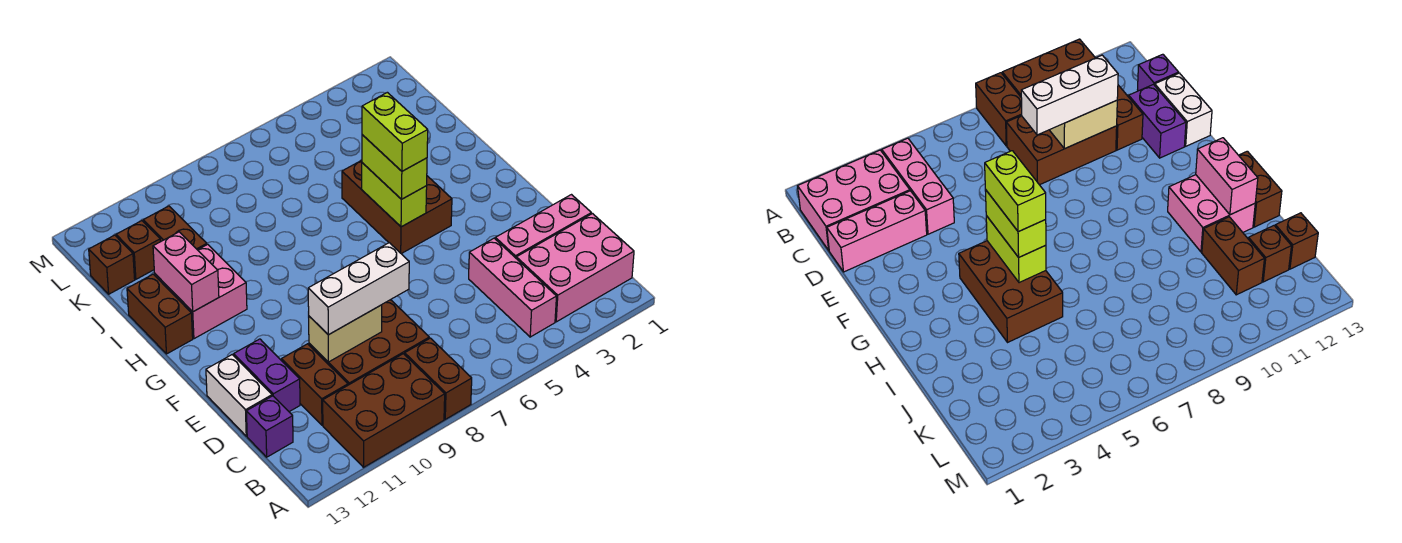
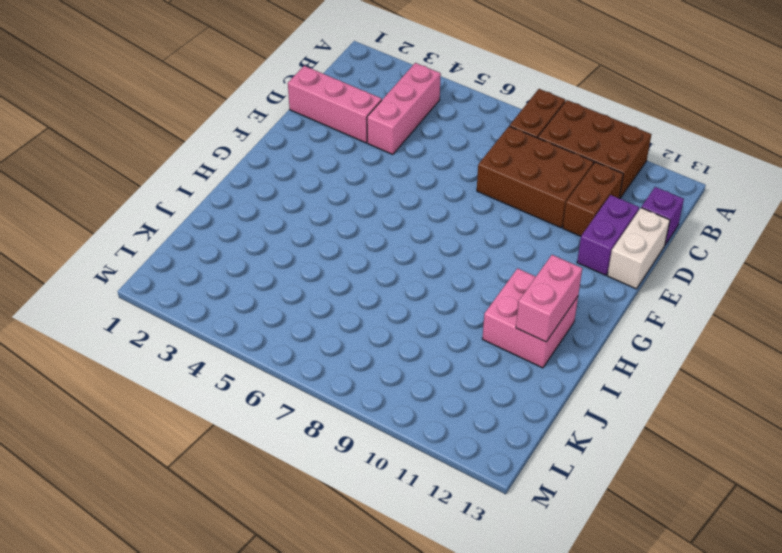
none -> pink 2x3 brick [516,214,634,322]
none -> brown 2x3 brick [342,160,452,254]
none -> brown 1x2 brick [127,274,193,354]

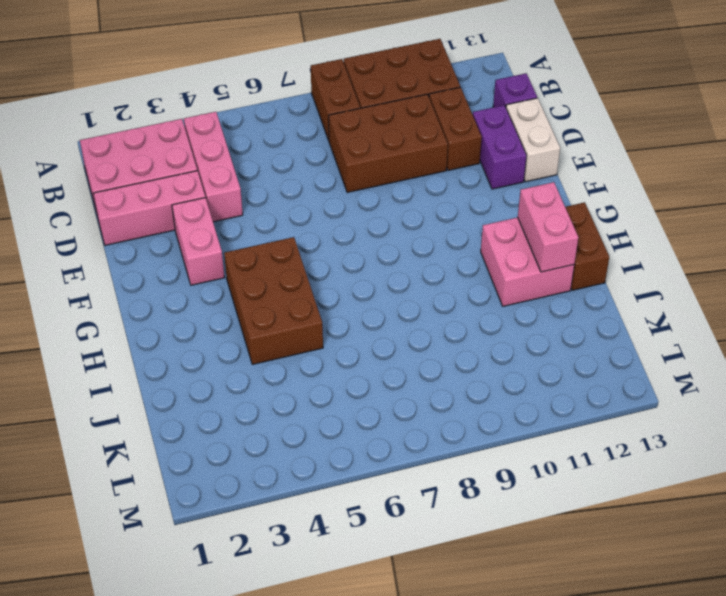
pink 1x2 brick [172,198,224,285] -> none
none -> brown 1x2 brick [143,206,207,250]
none -> brown 1x1 brick [116,221,160,279]
none -> brown 1x1 brick [89,235,135,294]

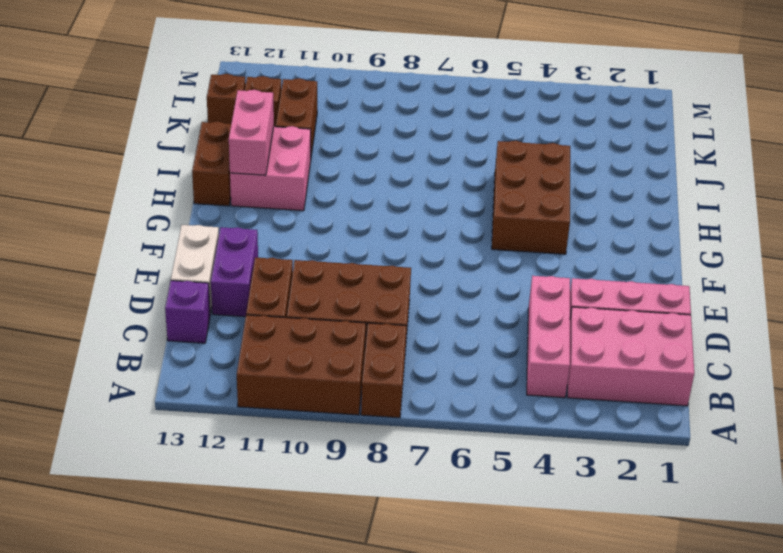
none -> tan 1x2 brick [309,305,382,362]
none -> lime 1x2 brick [362,163,427,227]
none -> white 1x3 brick [308,243,409,335]

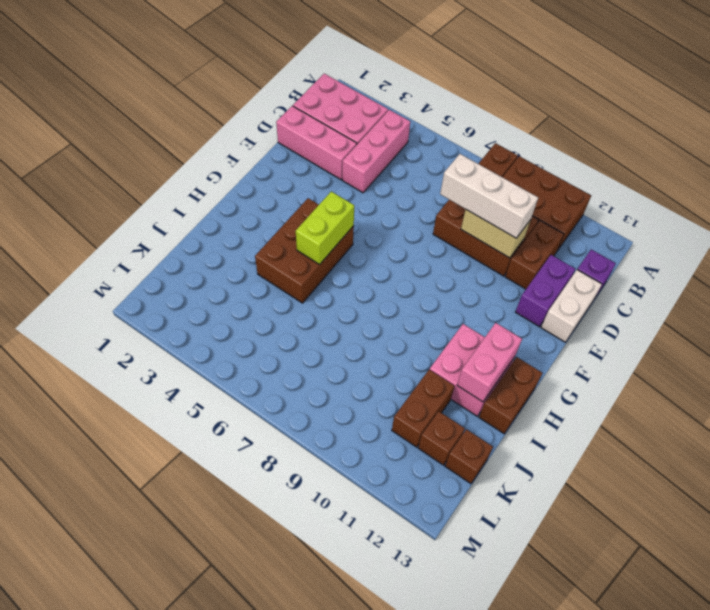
none -> lime 1x2 brick [362,135,427,199]
none -> lime 1x2 brick [362,92,428,171]

